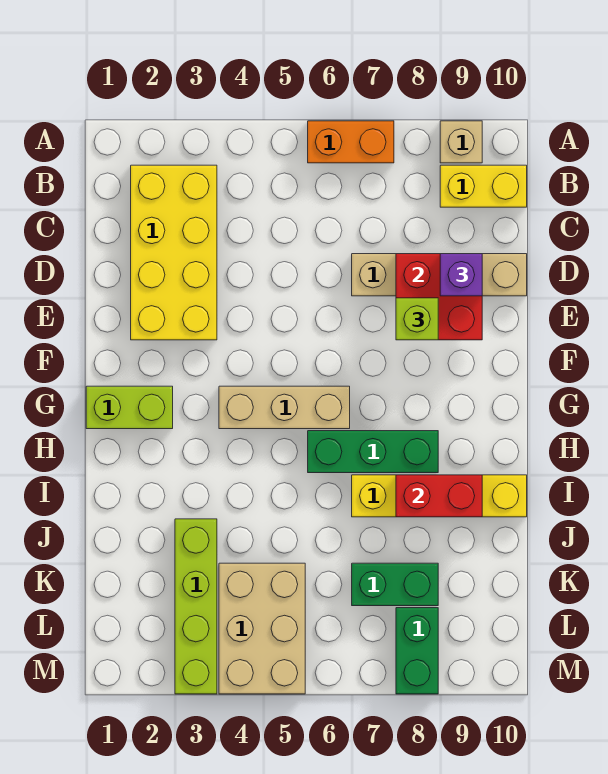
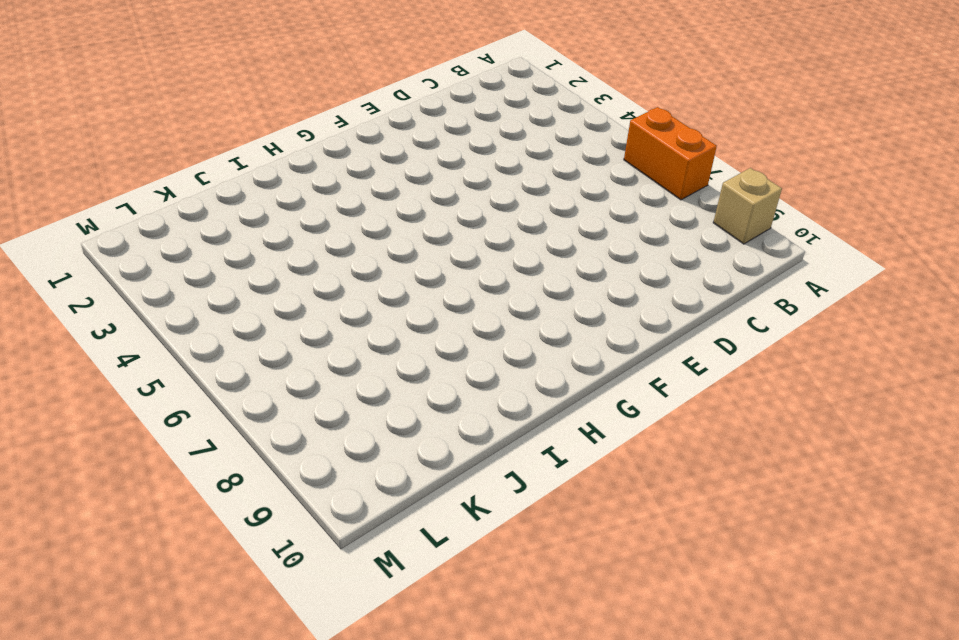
none -> yellow 2x4 brick [131,165,217,340]
none -> yellow 1x2 brick [440,165,527,207]
none -> tan 1x4 brick [352,254,527,296]

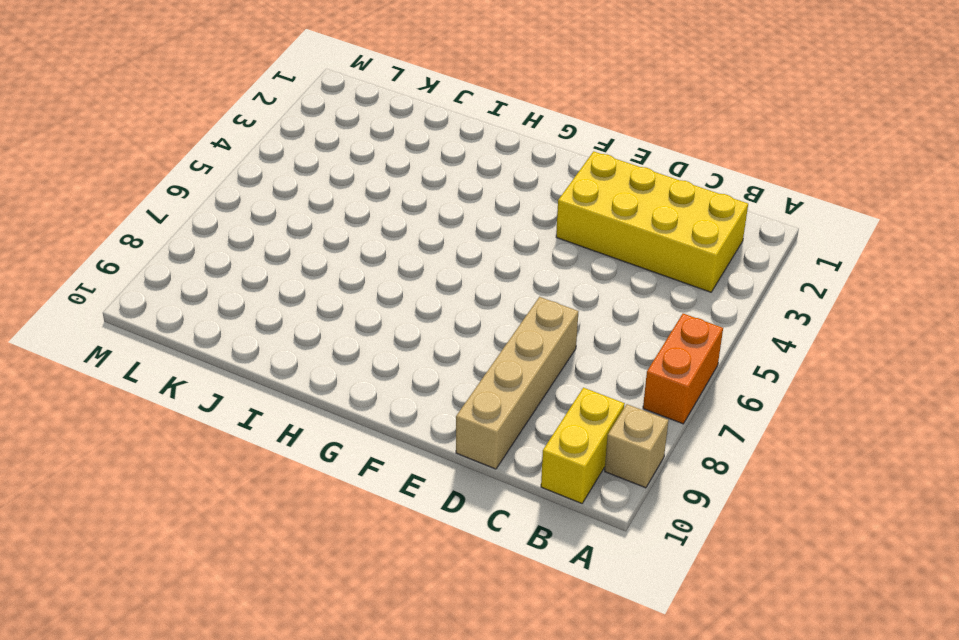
none -> lime 1x2 brick [86,386,173,429]
none -> tan 1x3 brick [219,386,350,429]
none -> green 1x3 brick [308,431,438,473]

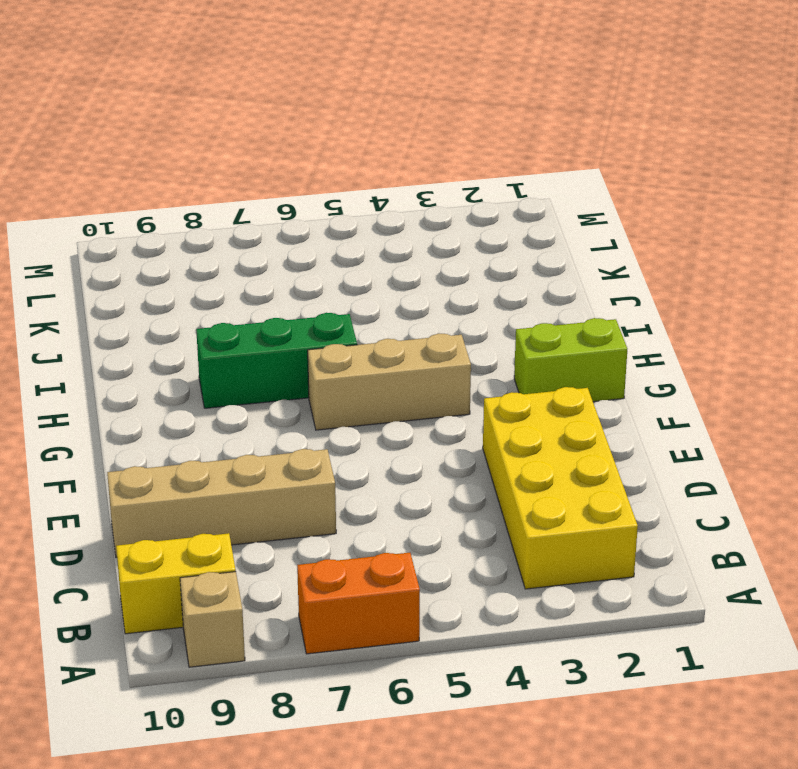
none -> yellow 1x4 brick [352,475,527,517]
none -> lime 1x4 brick [175,519,217,694]
none -> tan 2x3 brick [219,563,305,694]

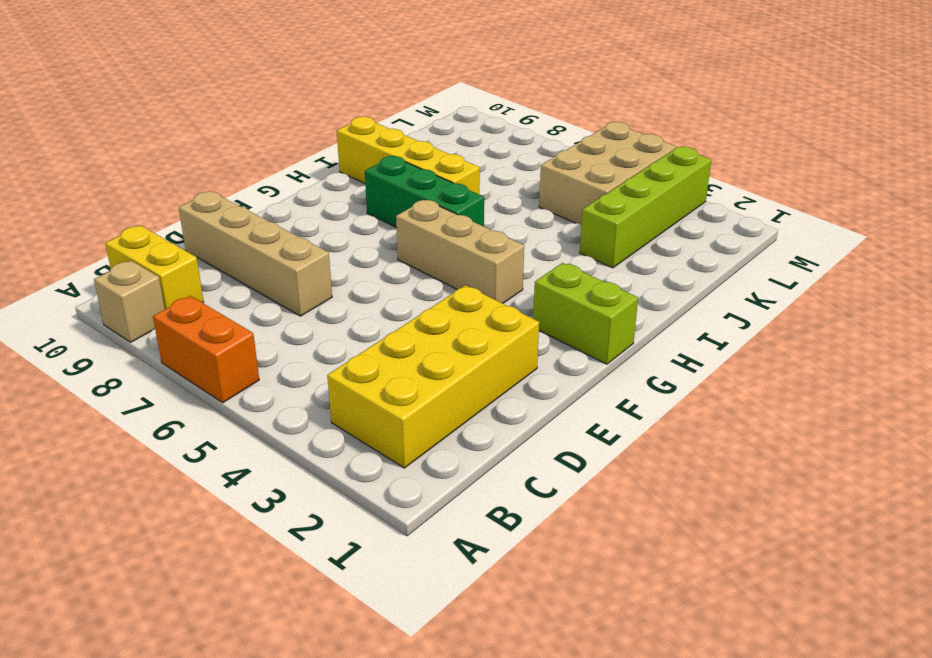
none -> green 1x2 brick [352,563,438,606]
none -> green 1x2 brick [396,608,438,694]
none -> red 2x2 brick [396,254,482,340]

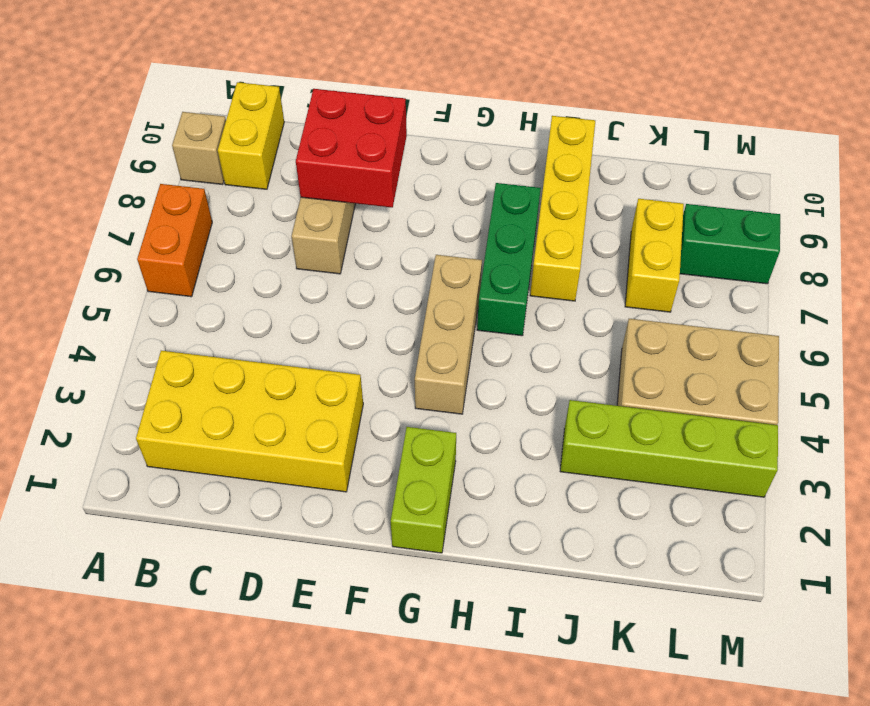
yellow 1x2 brick [625,199,684,312] -> green 1x2 brick [352,563,438,606]
none -> red 1x2 brick [396,475,482,517]
none -> purple 1x1 brick [440,254,482,296]
none -> lime 1x1 brick [396,298,438,340]

